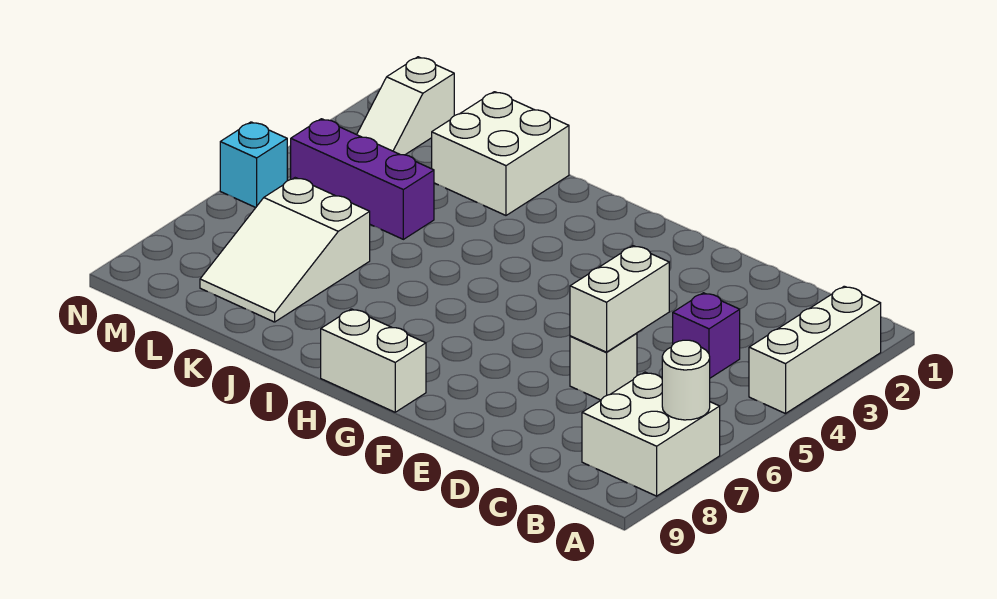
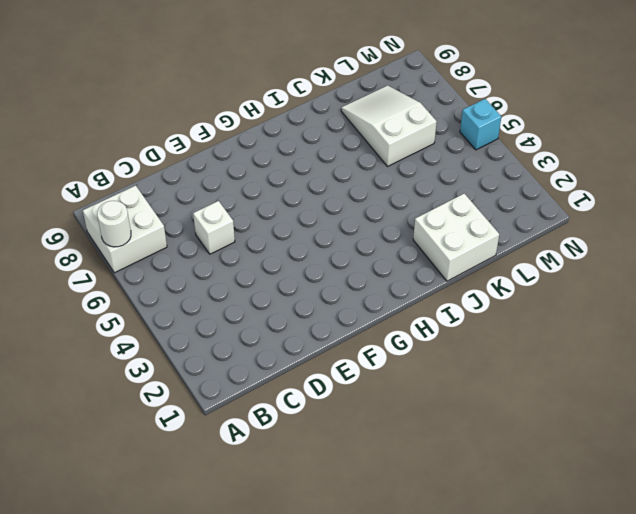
none -> white 1x3 brick [749,286,881,414]
none -> purple 1x1 brick [673,293,740,378]
none -> white 1x2 brick [321,309,426,412]

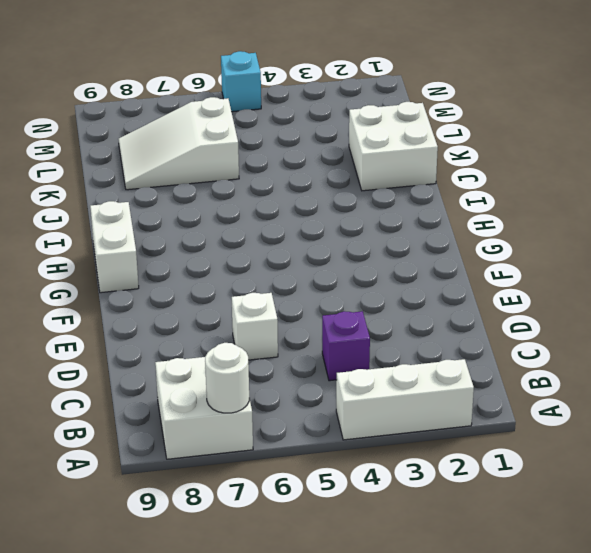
none -> purple 1x3 brick [291,119,434,239]
none -> white 1x2 slope [357,57,454,155]
none -> white 1x2 brick [570,246,669,352]

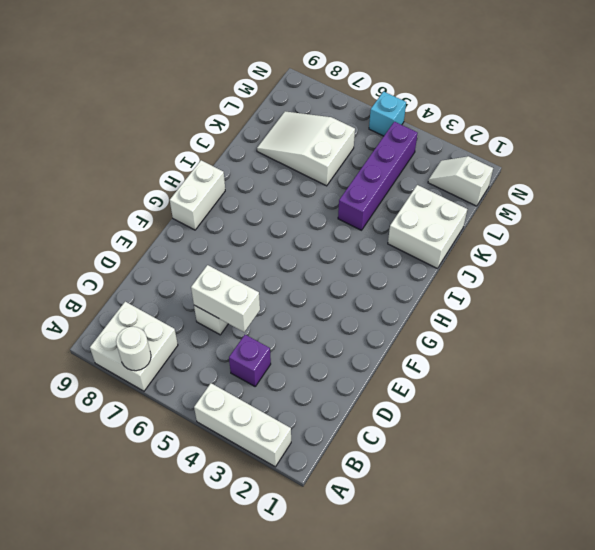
purple 1x4 brick [338,122,418,230] -> purple 1x3 brick [291,119,434,239]

